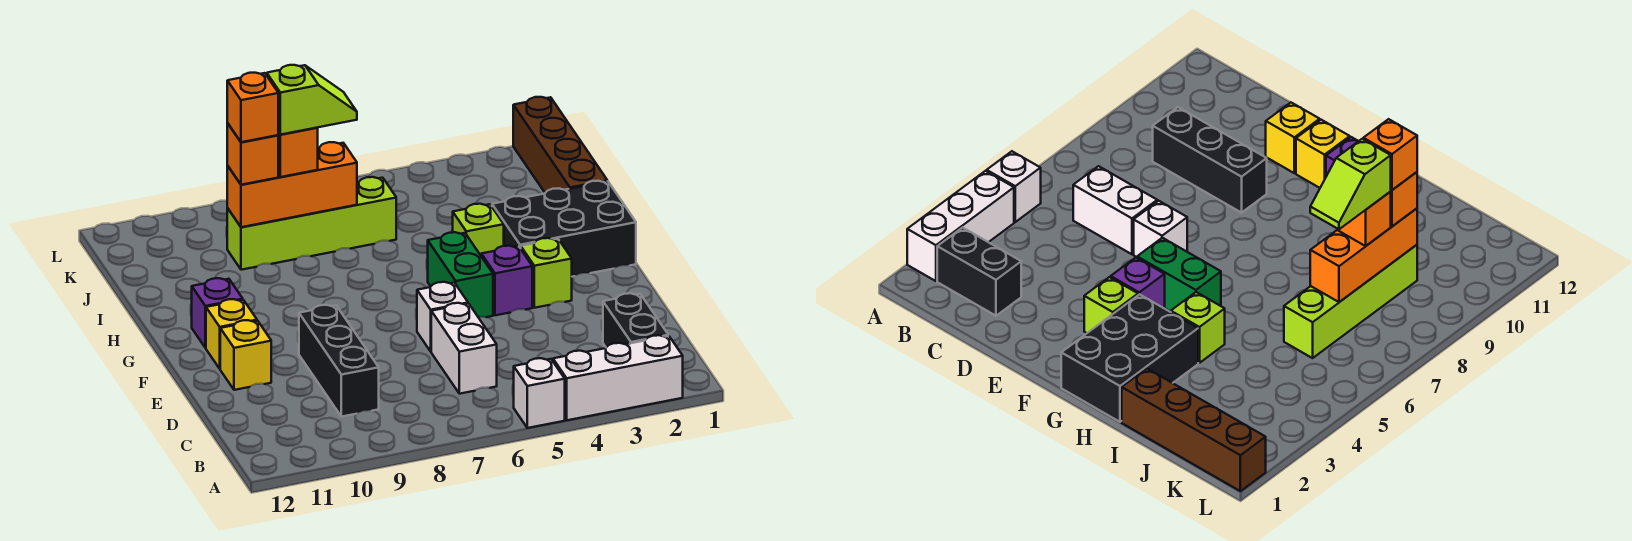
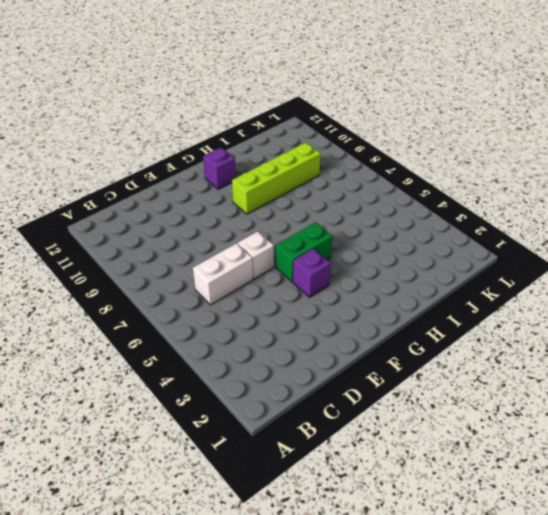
lime 1x4 brick [232,143,321,214] -> lime 1x4 brick turned to [227,177,396,270]
none -> white 1x3 brick [553,335,683,420]
none -> white 1x1 brick [514,358,565,428]
none -> black 1x2 brick [603,293,668,347]

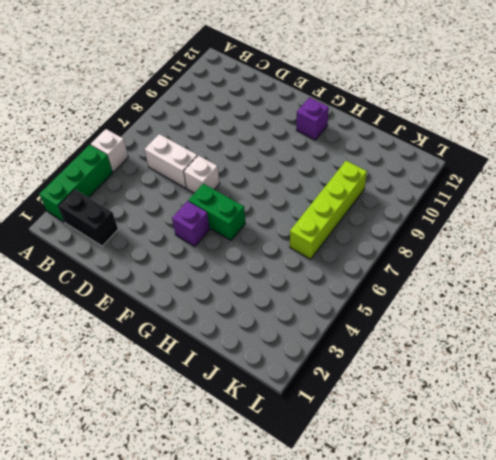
green 1x3 brick [39,145,113,222] -> white 1x3 brick [553,335,683,420]
none -> black 1x3 brick [299,305,379,417]
none -> yellow 1x1 brick [220,320,271,390]
none -> lime 1x1 brick [521,238,572,308]

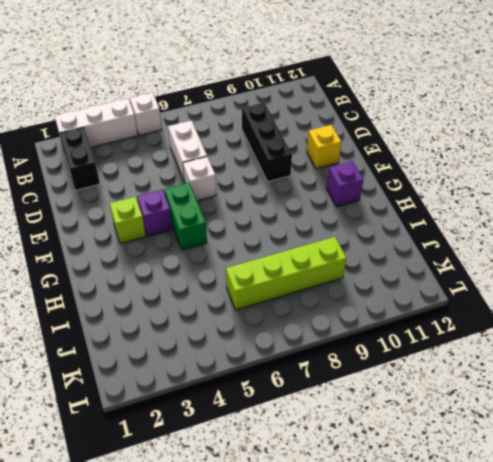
none -> yellow 1x1 brick [206,299,257,369]
none -> black 2x3 brick [492,181,636,277]
none -> lime 1x1 brick [453,204,504,255]

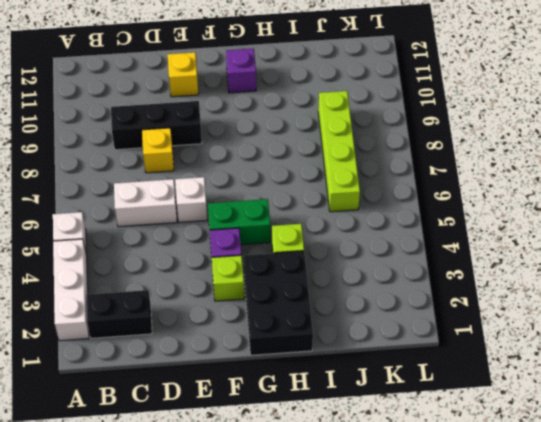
yellow 1x1 brick [142,128,174,173] -> yellow 1x1 brick moved to [206,299,257,369]
none -> brown 1x4 brick [513,97,607,193]
none -> orange 1x3 brick [227,142,357,227]
none -> orange 1x1 brick [278,128,318,177]

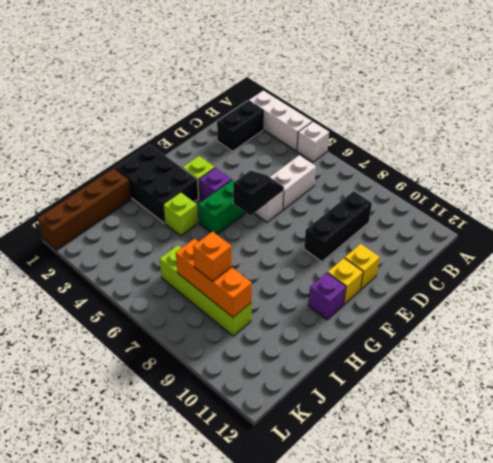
black 1x2 slope [233,170,284,216] -> none
none -> orange 1x1 brick [227,123,278,185]
none -> lime 1x2 slope [267,65,357,135]
none -> orange 1x1 brick [227,73,278,142]

